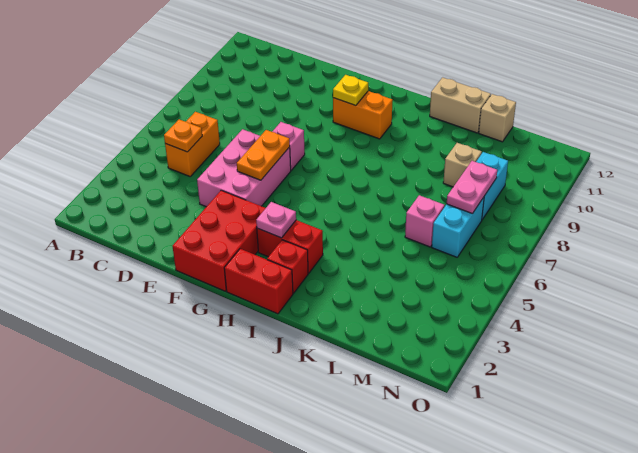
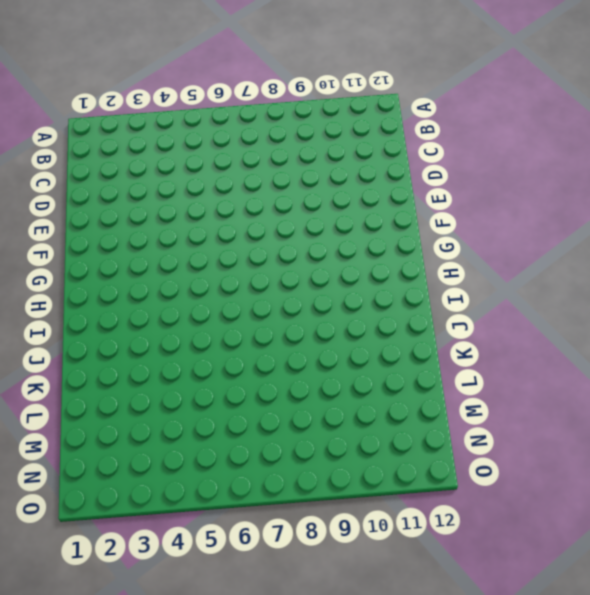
none -> orange 1x2 brick [165,112,220,176]
none -> pink 2x3 brick [197,129,291,207]
none -> red 2x3 brick [173,190,266,291]

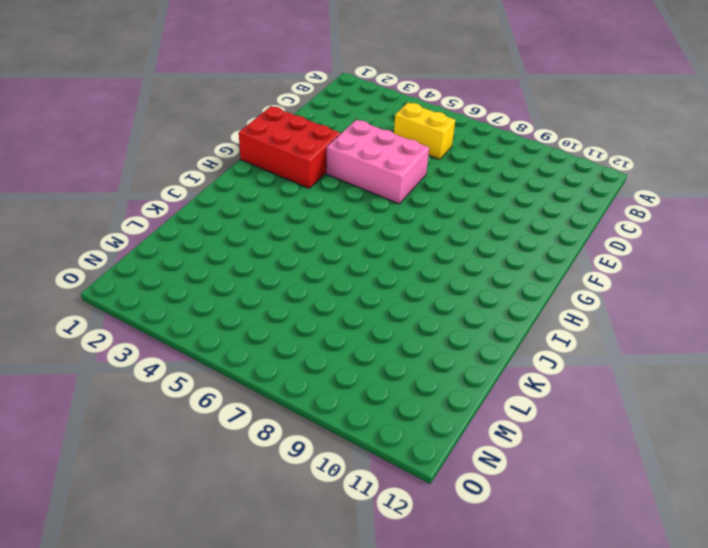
yellow 1x2 brick [394,103,455,159] -> orange 1x2 brick [165,112,220,176]
none -> pink 1x1 brick [272,122,305,170]
none -> orange 1x2 brick [333,91,393,139]
none -> red 1x2 brick [224,249,293,314]

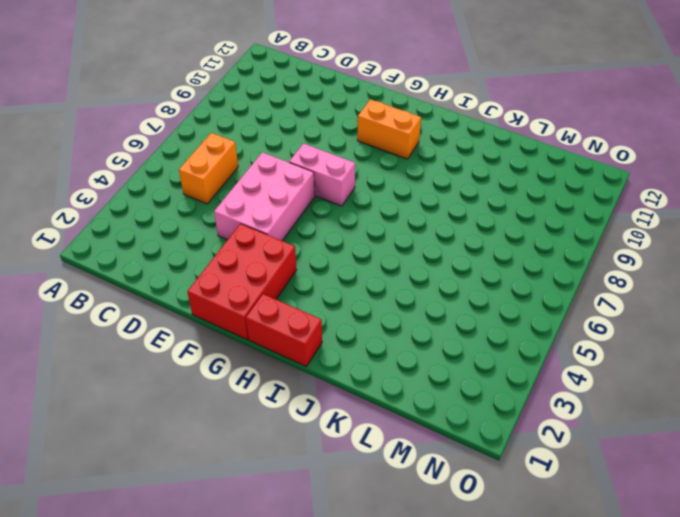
pink 1x2 brick [289,144,355,206] -> pink 1x1 brick [272,122,305,170]
none -> red 1x2 brick [257,220,323,273]
none -> red 1x1 brick [267,240,308,293]
none -> tan 1x2 brick [430,77,491,133]

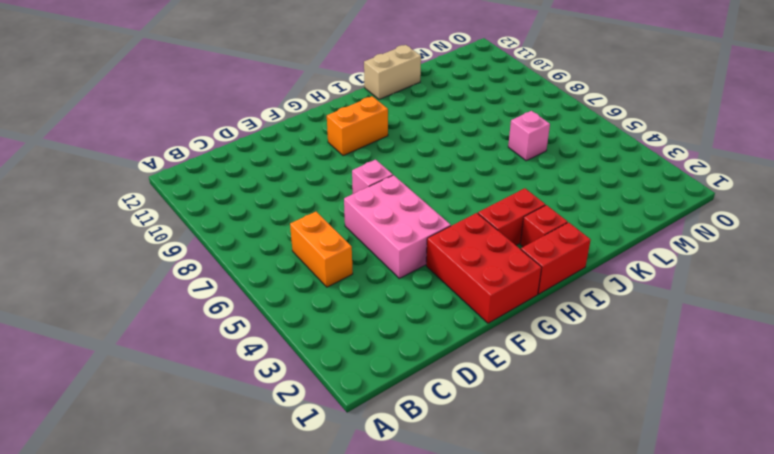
none -> tan 1x1 brick [443,143,482,187]
none -> tan 1x1 brick [479,94,516,142]
none -> cyan 1x2 brick [432,197,484,257]

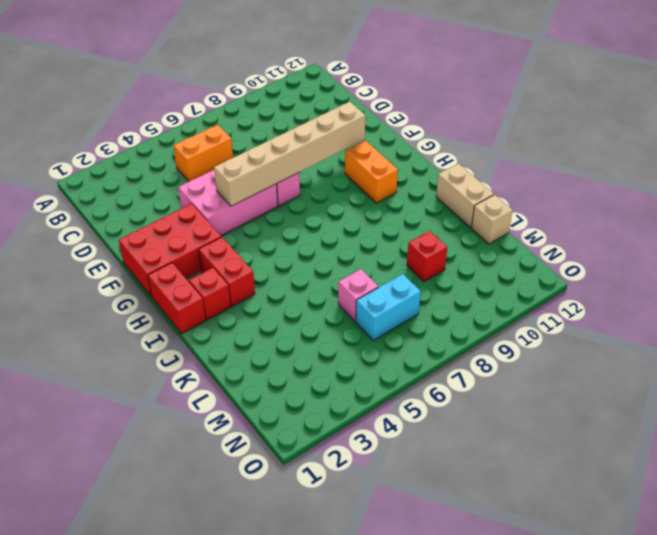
tan 1x6 brick [214,102,365,206] -> orange 1x2 plate [237,130,290,180]
red 1x1 brick [407,231,448,281] -> tan 1x1 brick [443,143,482,187]
none -> cyan 1x2 brick [476,152,508,219]
none -> orange 1x1 plate [164,119,202,152]
none -> yellow 1x1 plate [333,75,368,106]

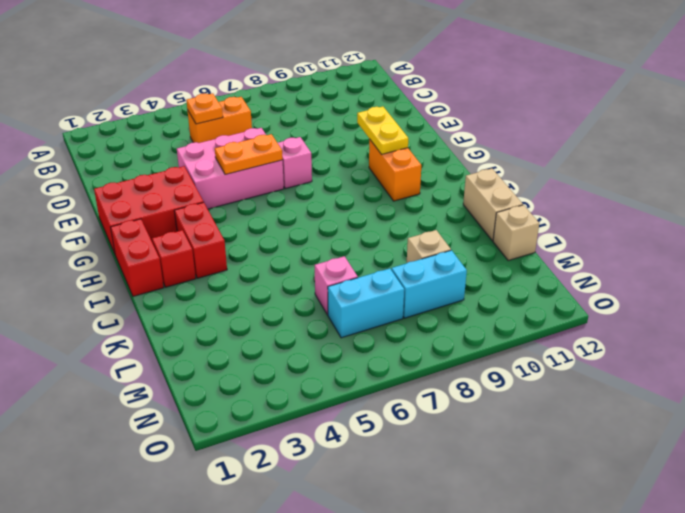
yellow 1x2 plate [357,107,408,154] -> yellow 1x1 plate [333,75,368,106]
none -> pink 1x1 plate [256,202,296,238]
none -> pink 1x2 plate [447,161,497,214]

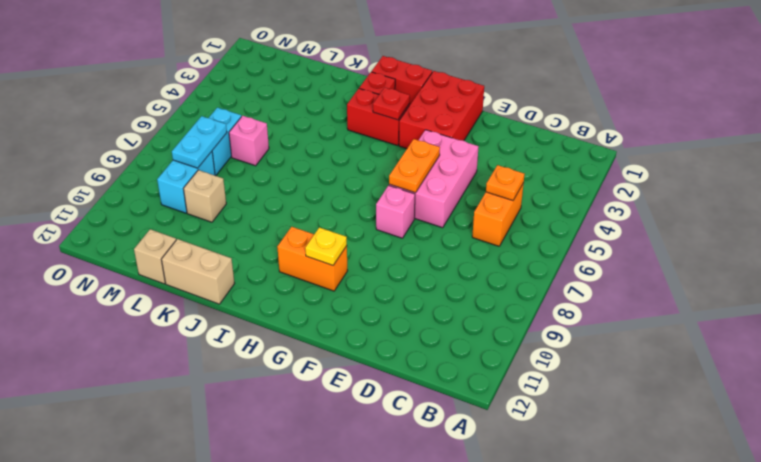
red 1x1 plate [373,88,410,120] -> pink 1x1 plate [256,202,296,238]
cyan 1x2 plate [172,116,227,168] -> pink 1x2 plate [447,161,497,214]

